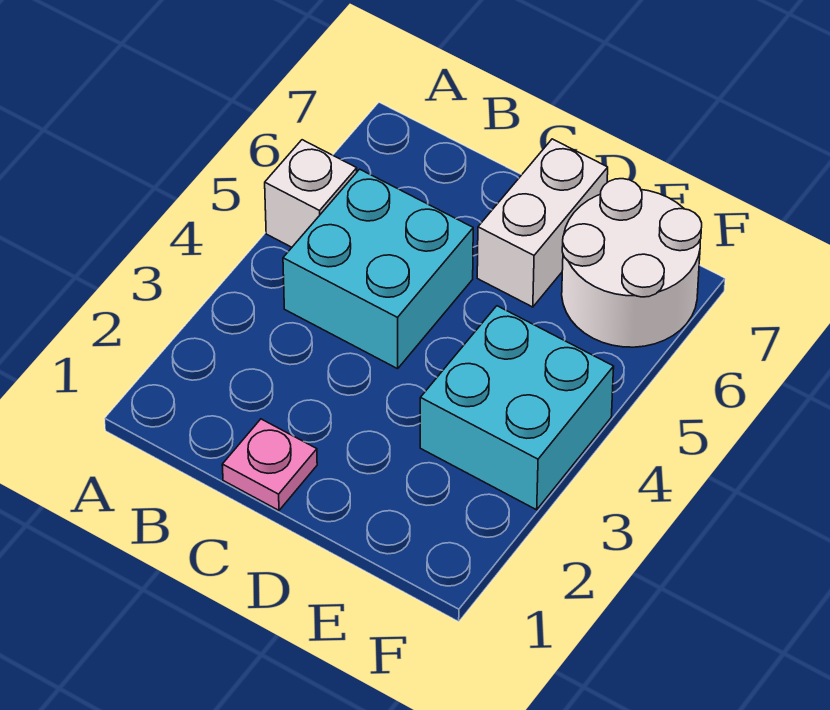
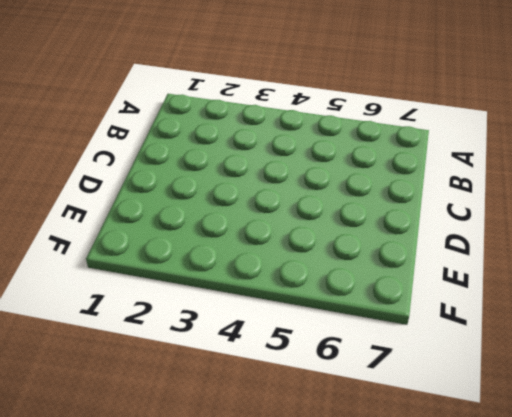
none -> white 1x1 brick [265,140,357,247]
none -> cyan 2x2 brick [283,169,473,369]

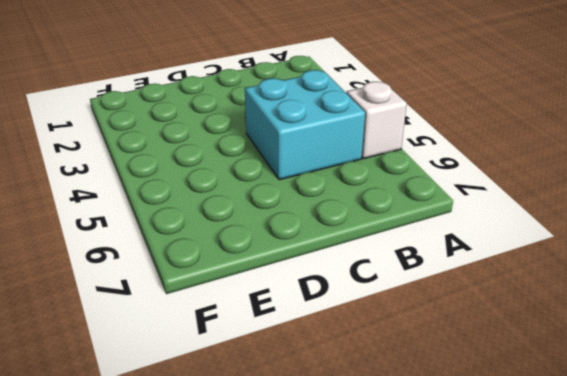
none -> pink 1x1 plate [222,419,317,510]
none -> white 1x2 brick [477,139,608,307]

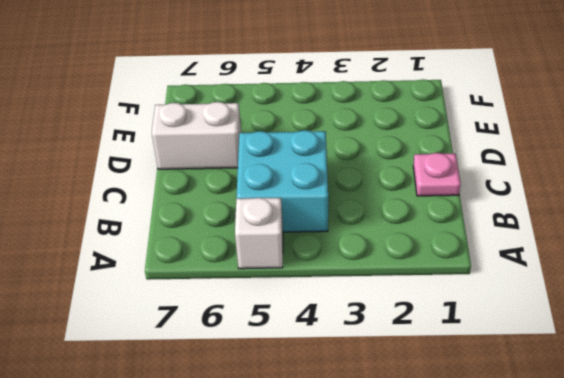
none -> cyan 2x2 brick [420,306,614,510]
none -> white 2x2 round brick [562,179,702,347]

